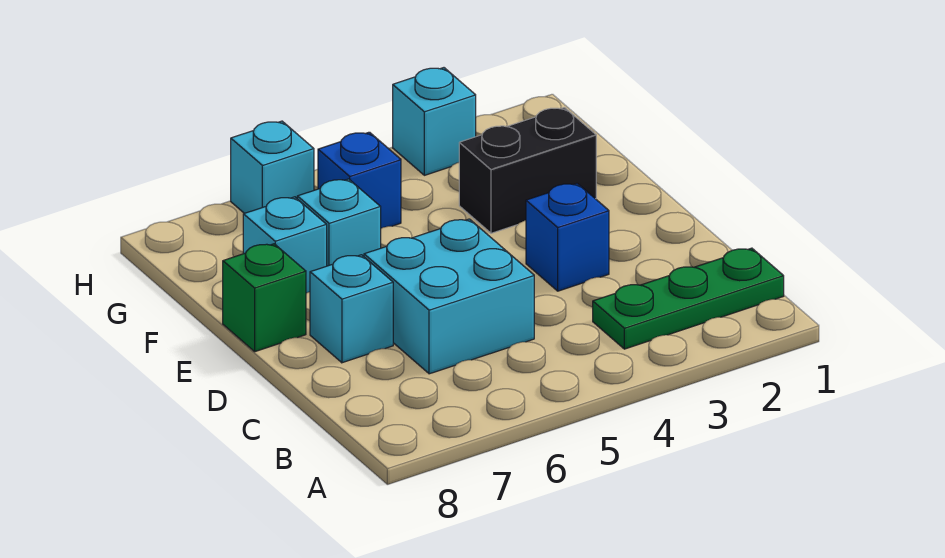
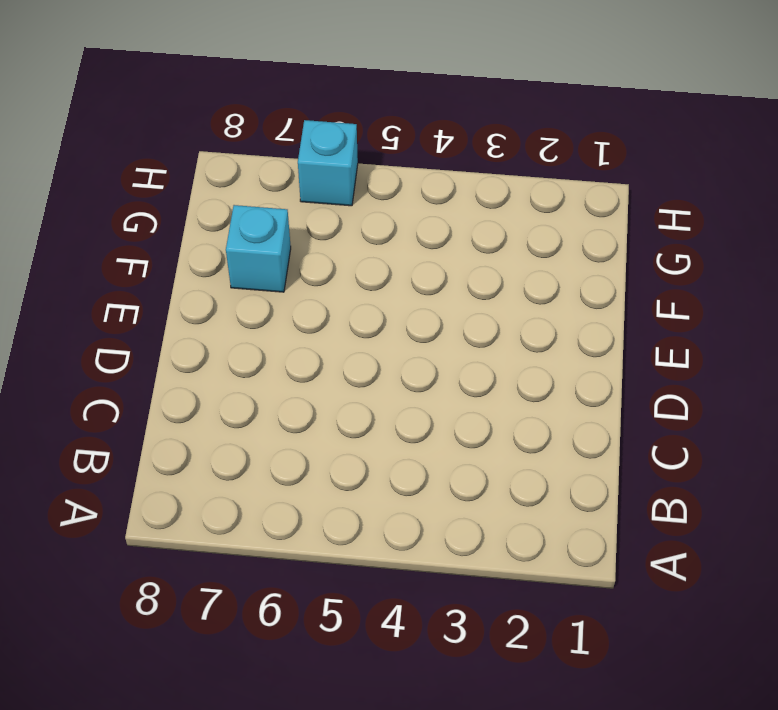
none -> green 1x3 plate [593,248,784,349]
none -> cyan 2x2 brick [364,219,534,374]

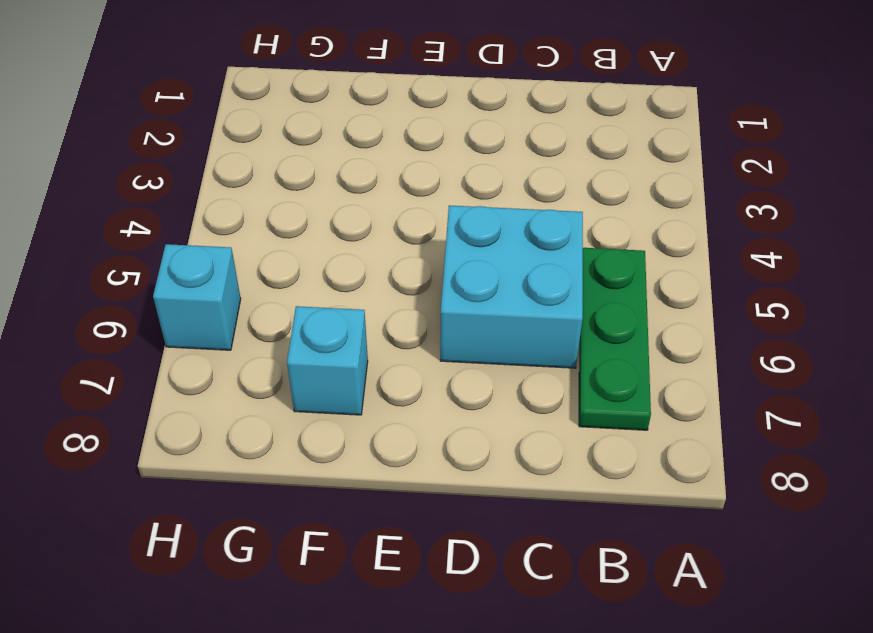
green 1x3 plate [579,248,651,430] -> green 1x3 plate moved to [593,248,784,349]
none -> blue 1x1 brick [526,183,609,291]
none -> cyan 1x1 brick [310,255,393,363]

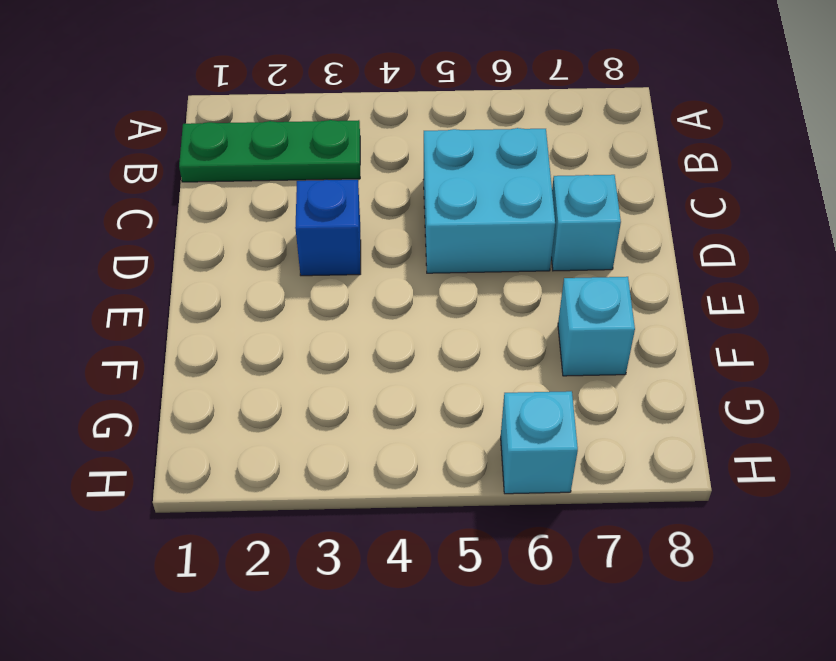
none -> green 1x1 brick [223,244,306,352]
none -> black 1x2 brick [459,108,596,233]

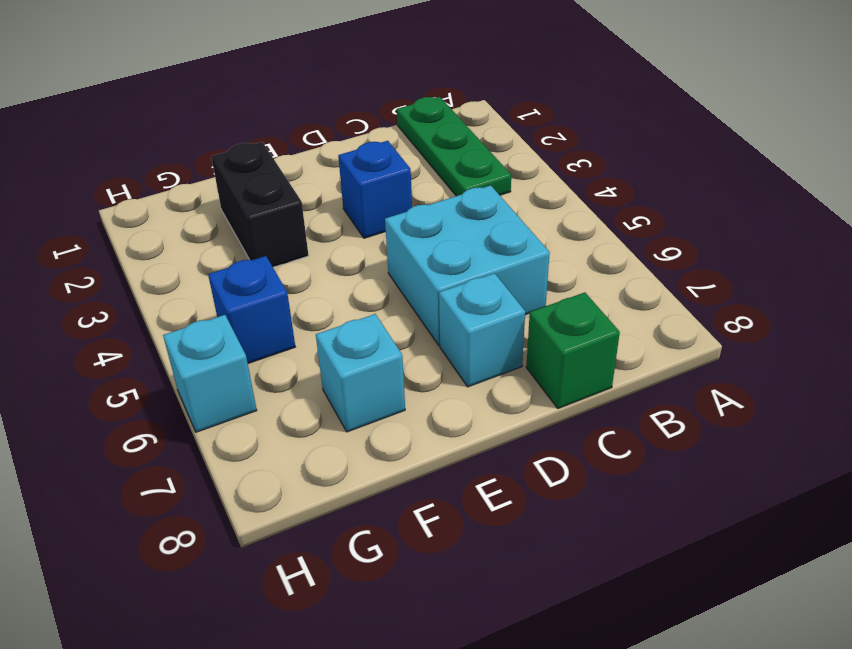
green 1x1 brick [526,292,620,408] -> green 1x1 brick moved to [223,244,306,352]
none -> cyan 1x1 brick [297,179,381,266]
none -> cyan 1x1 brick [393,68,476,175]

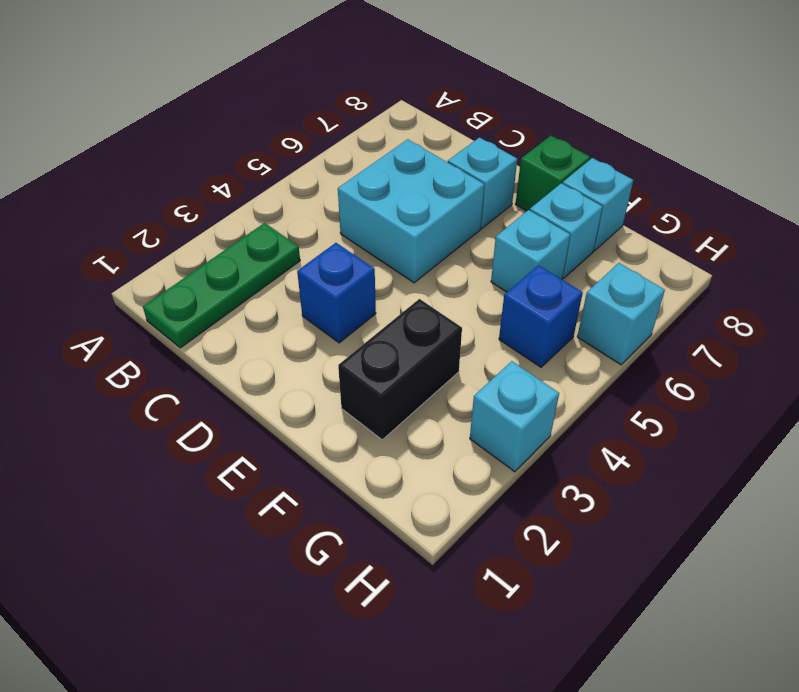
cyan 1x1 brick [562,158,633,251] -> none

